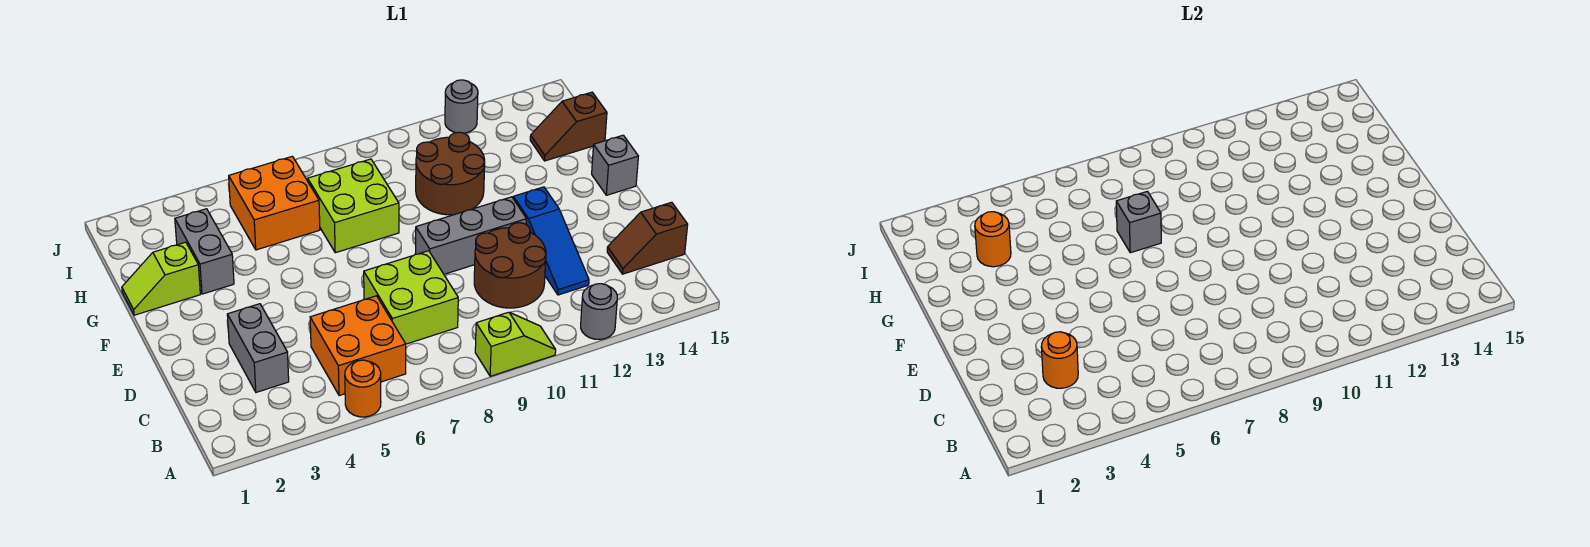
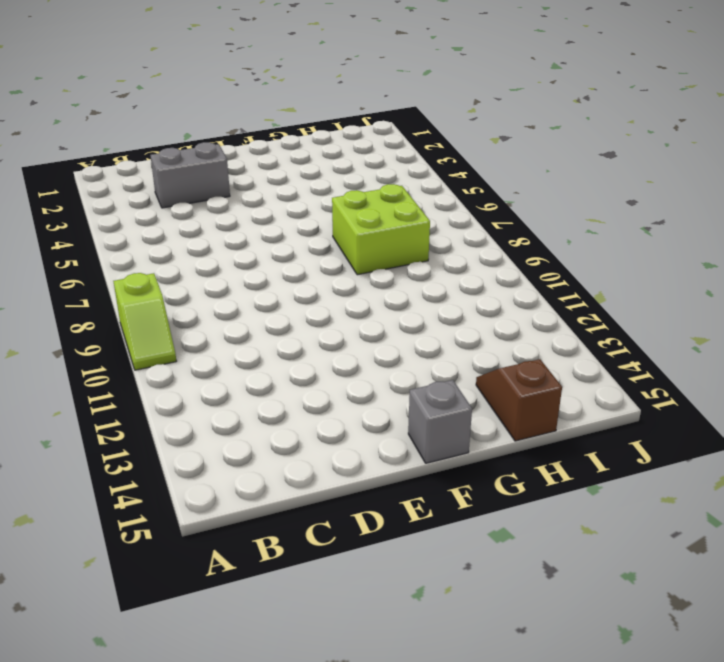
none -> orange 1x1 round brick [345,360,381,417]
none -> grey 1x1 round brick [581,284,617,340]
none -> orange 2x2 brick [310,296,406,396]

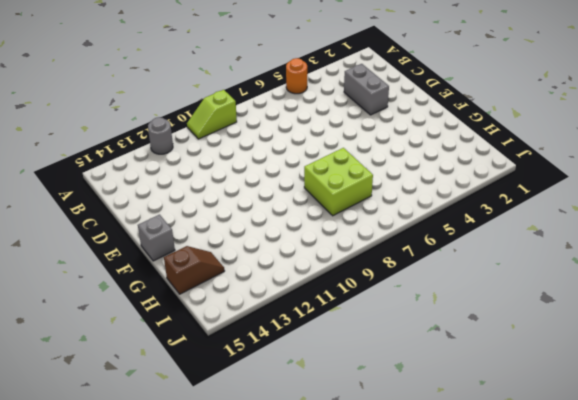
none -> orange 2x2 brick [310,296,406,396]
none -> lime 2x2 brick [364,251,458,344]
none -> brown 2x2 round brick [474,223,546,308]

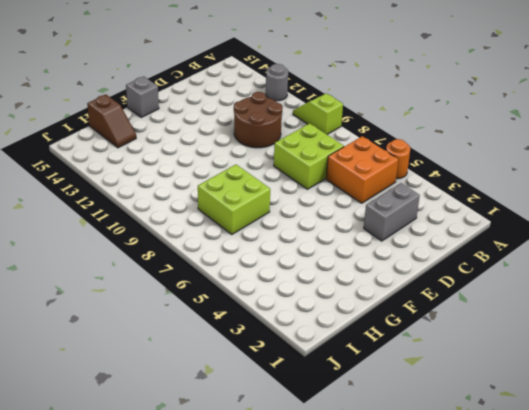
none -> blue 1x3 slope [513,187,589,295]
none -> brown 1x2 slope [607,202,688,274]
none -> grey 1x3 brick [415,197,527,274]

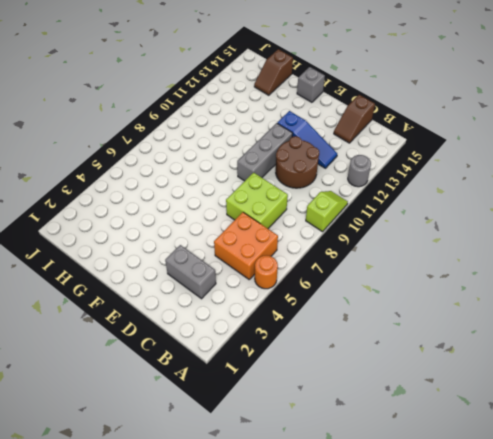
none -> lime 1x2 slope [122,242,200,315]
none -> grey 1x2 brick [175,209,234,294]
none -> lime 2x2 brick [308,159,399,253]

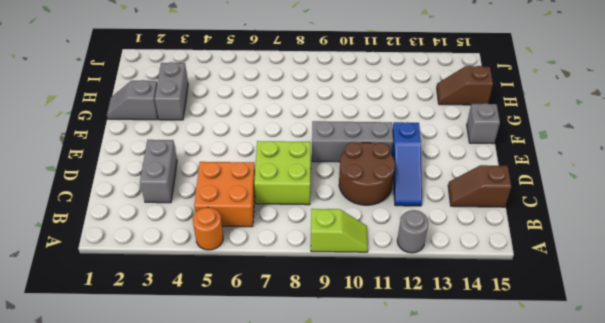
grey 1x2 slope [107,80,158,120] -> lime 1x2 slope [122,242,200,315]
none -> lime 2x2 brick [308,159,399,253]
none -> brown 2x2 round brick [416,132,485,215]
none -> orange 2x2 brick [229,156,320,250]

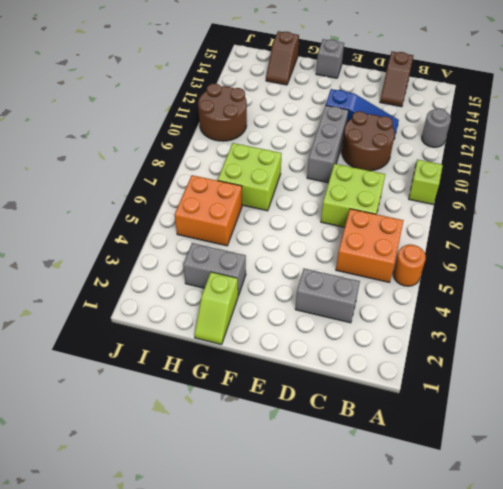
brown 2x2 round brick [198,84,247,141] -> brown 2x2 round brick moved to [416,132,485,215]
none -> grey 1x1 round brick [445,80,478,133]
none -> orange 1x1 round brick [1041,332,1078,388]
none -> grey 1x1 brick [1116,191,1161,253]

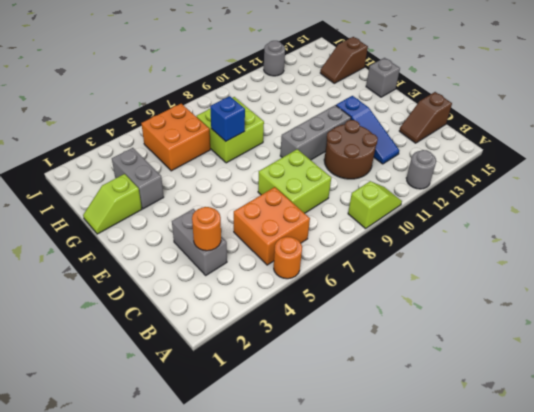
blue 1x1 brick [210,96,245,141] -> grey 1x1 brick [1116,191,1161,253]
none -> brown 2x2 round brick [416,132,485,215]
none -> orange 1x1 round brick [975,212,1011,267]

